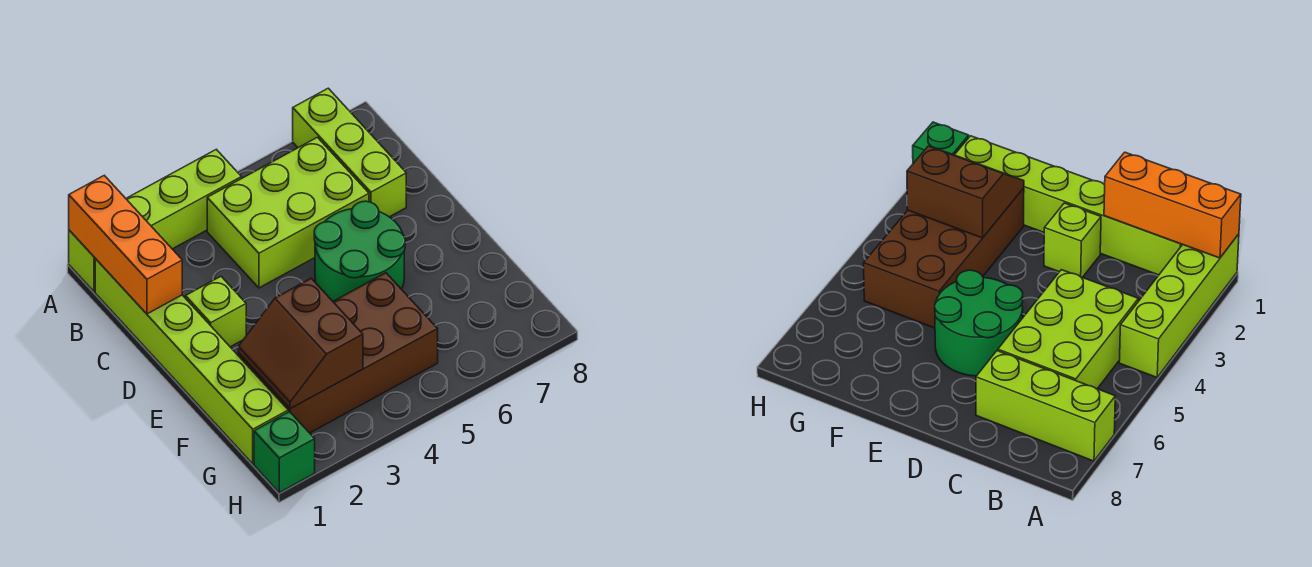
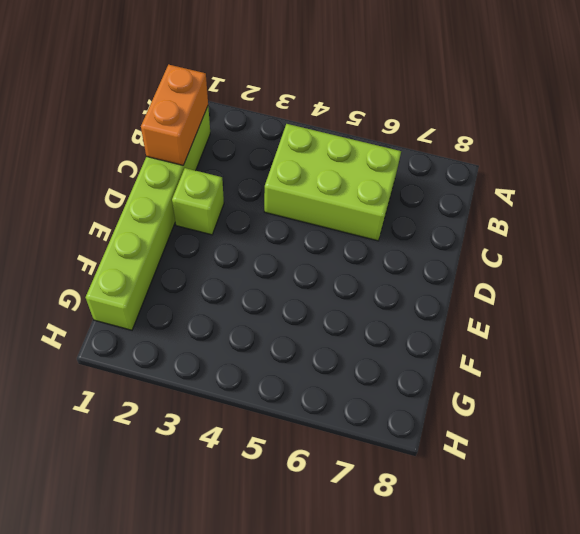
orange 1x2 brick [141,65,208,165] -> orange 1x3 brick [69,176,182,314]
none -> lime 1x4 brick [69,149,242,292]
none -> lime 1x3 brick [293,88,406,217]

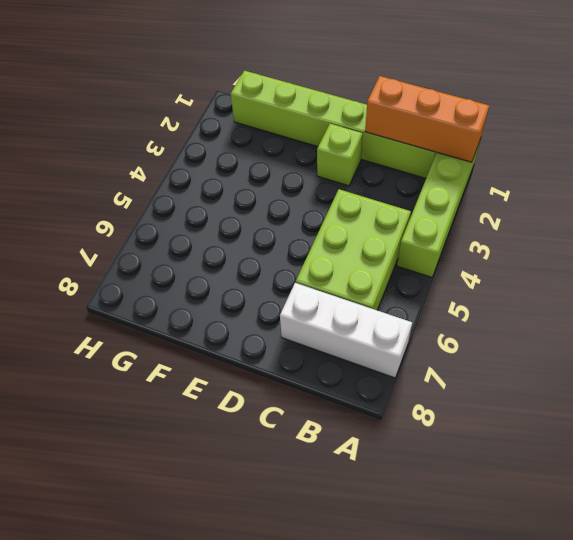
white 1x3 brick [280,283,412,378] -> lime 1x3 brick [293,88,406,217]
none -> green 2x2 round brick [314,201,405,301]
none -> brown 2x4 brick [238,273,438,433]

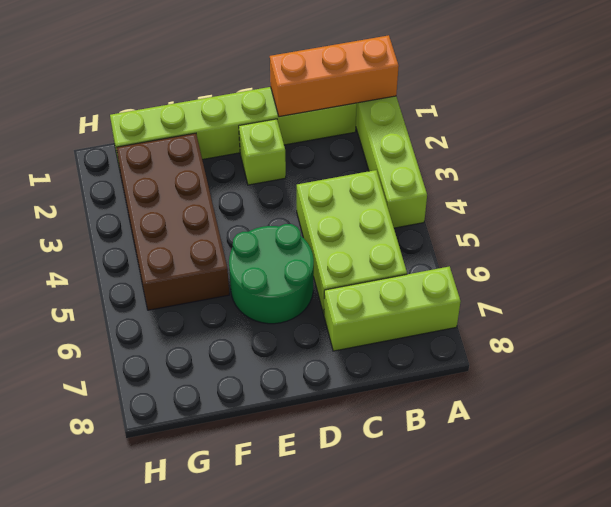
none -> green 1x1 brick [254,412,315,493]
none -> brown 2x2 slope [238,278,363,409]

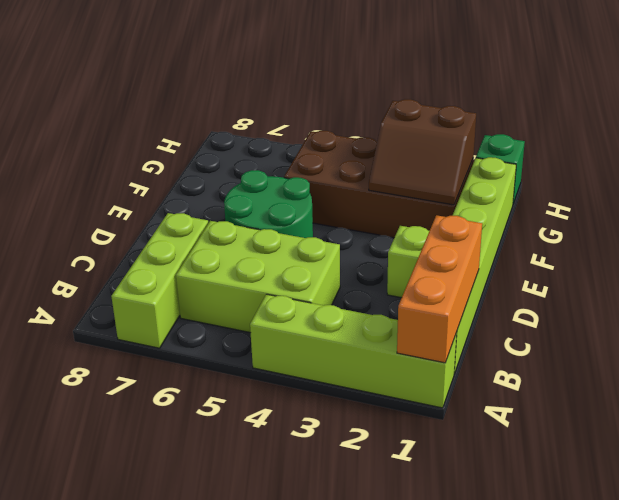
brown 2x2 slope [369,99,476,205] -> brown 2x2 slope turned to [238,278,363,409]

